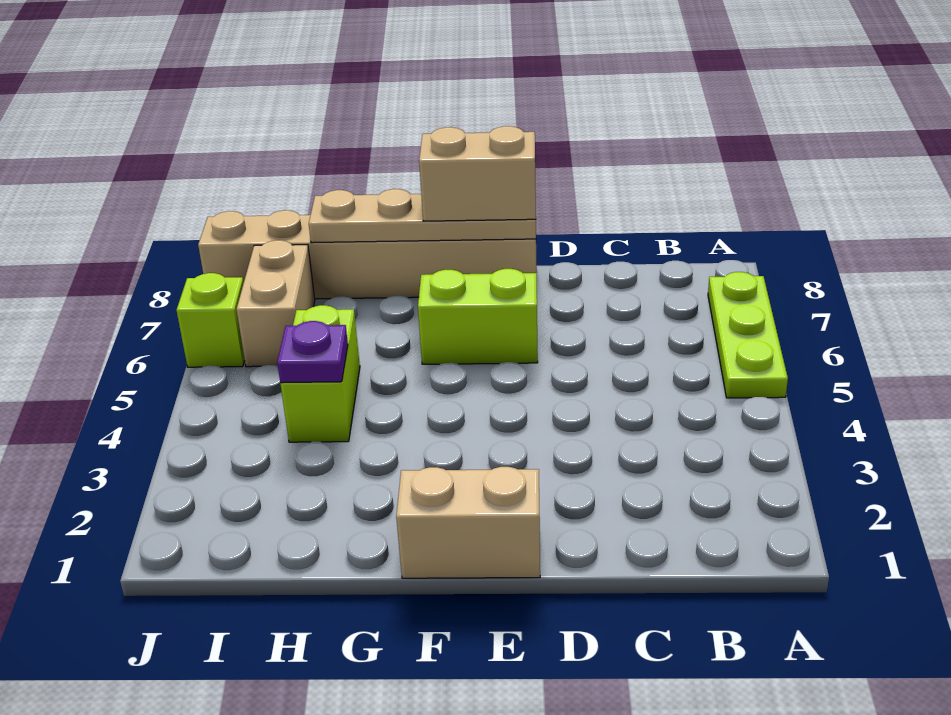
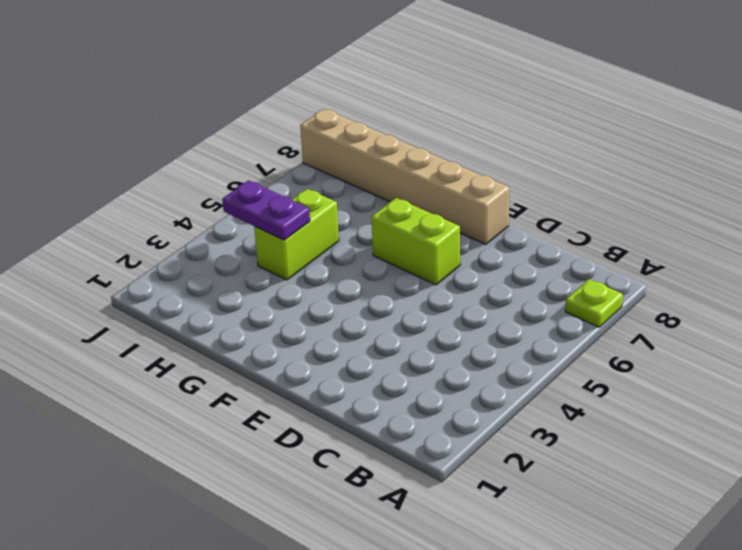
lime 1x1 plate [565,279,623,327] -> lime 1x3 plate [708,272,788,398]
purple 1x2 plate [222,180,310,240] -> purple 1x1 plate [277,321,348,383]
none -> tan 1x2 brick [396,467,540,578]
none -> tan 1x2 brick [236,240,315,367]

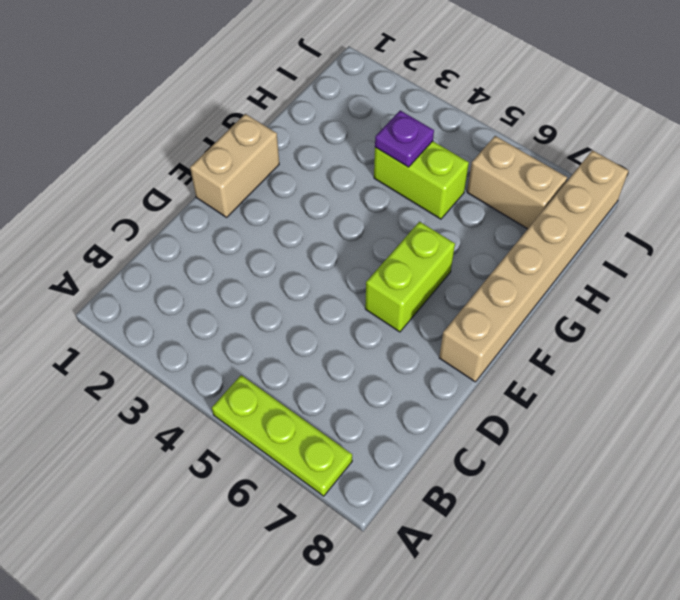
none -> lime 1x1 brick [176,273,245,367]
none -> tan 1x4 plate [309,189,536,243]

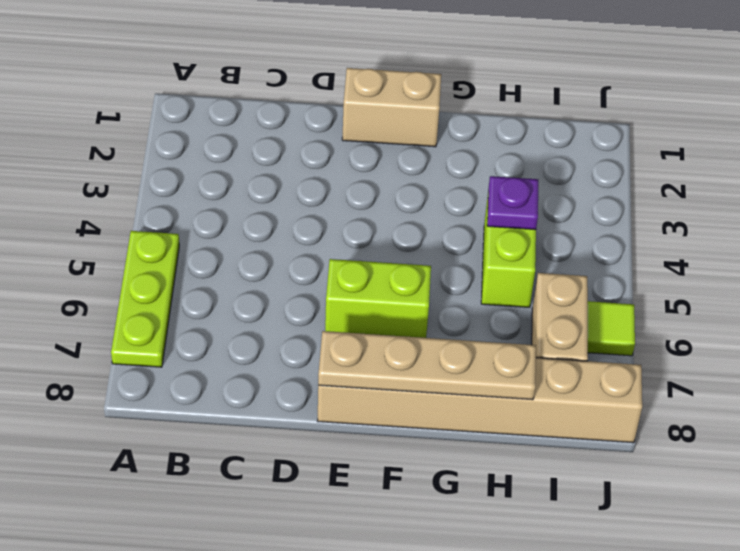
lime 1x1 tile [588,301,635,356] -> lime 1x1 brick [176,273,245,367]
none -> tan 1x2 brick [419,126,536,221]

